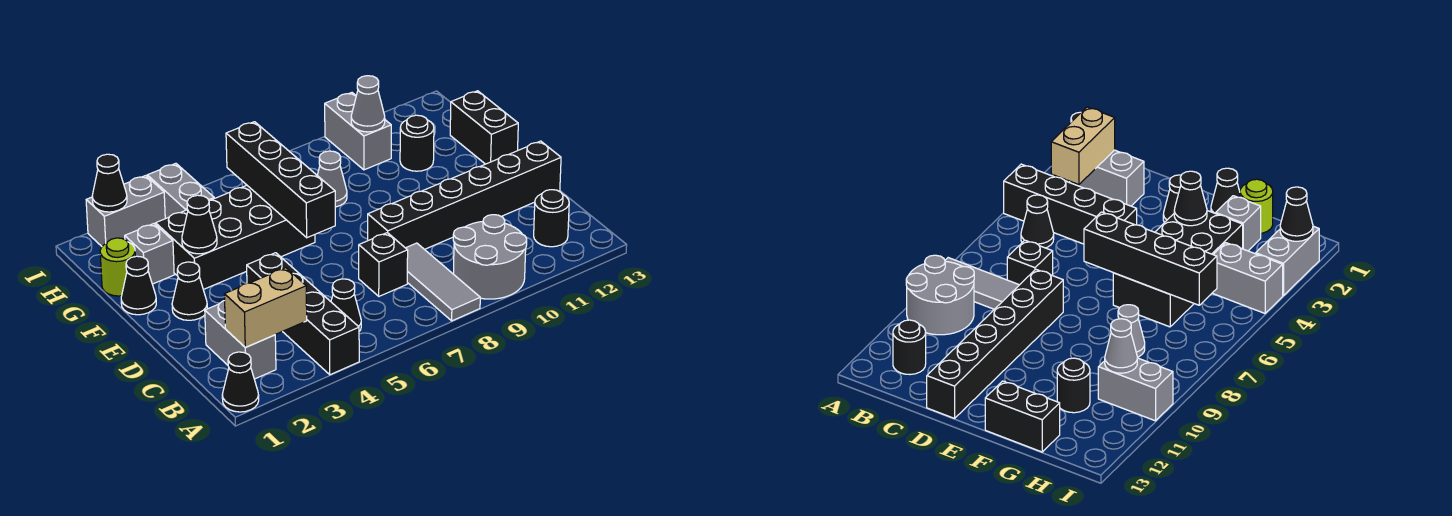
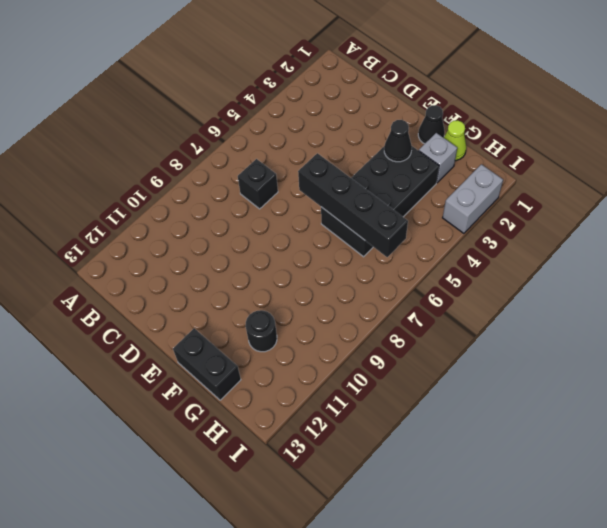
lime 1x1 cone [444,120,466,161] -> lime 1x1 round brick [100,238,135,296]
none -> black 1x1 cone [222,352,259,412]
none -> black 1x4 brick [247,253,359,375]
none -> grey 1x3 tile [406,243,480,321]

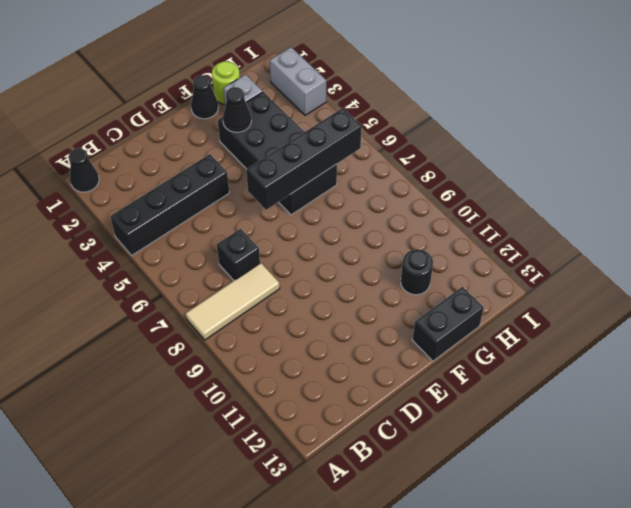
tan 1x3 tile [186,263,280,340] -> grey 1x3 tile [406,243,480,321]
none -> grey 2x2 round brick [453,215,527,299]
none -> grey 1x2 brick [205,301,276,379]
none -> black 1x1 cone [331,279,361,331]

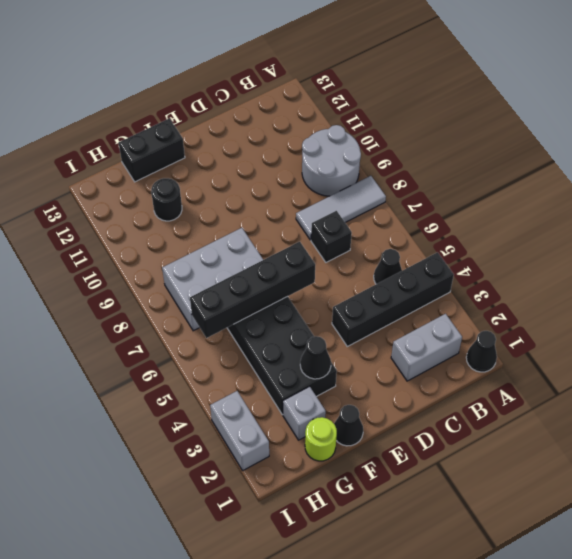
grey 2x3 brick [162,228,263,331] -> grey 1x1 cone [317,151,347,207]
none -> black 1x1 round brick [534,190,569,247]
none -> black 1x6 brick [368,141,561,249]
none -> black 1x1 cone [172,262,207,320]

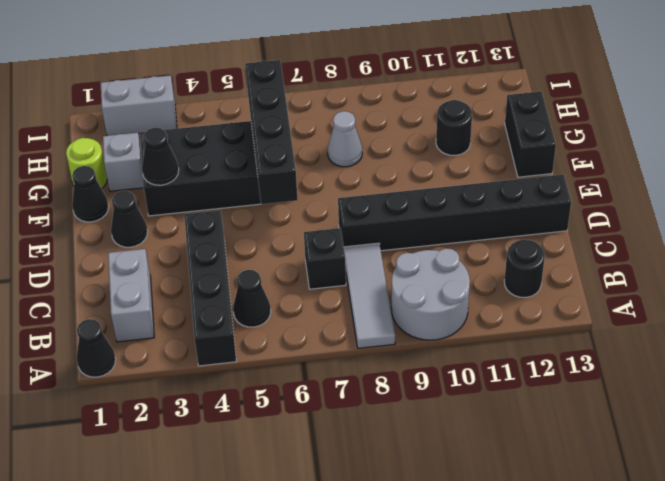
none -> grey 1x2 brick [147,163,214,219]
none -> grey 1x2 brick [325,93,391,170]
none -> tan 1x2 brick [224,268,307,347]

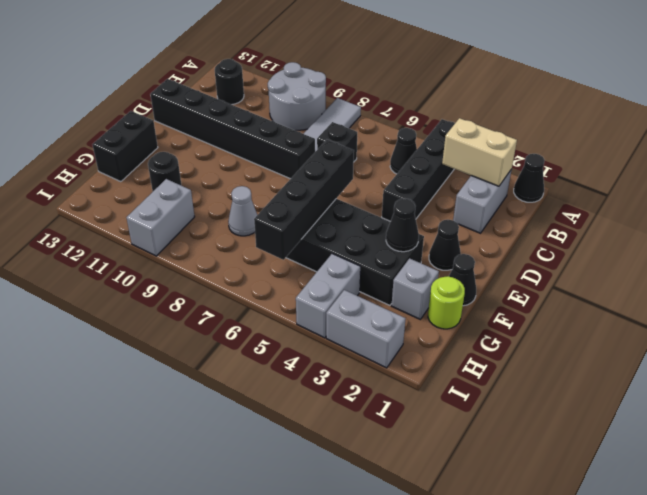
none -> grey 1x1 cone [351,76,385,132]
none -> black 1x1 cone [92,154,127,212]

